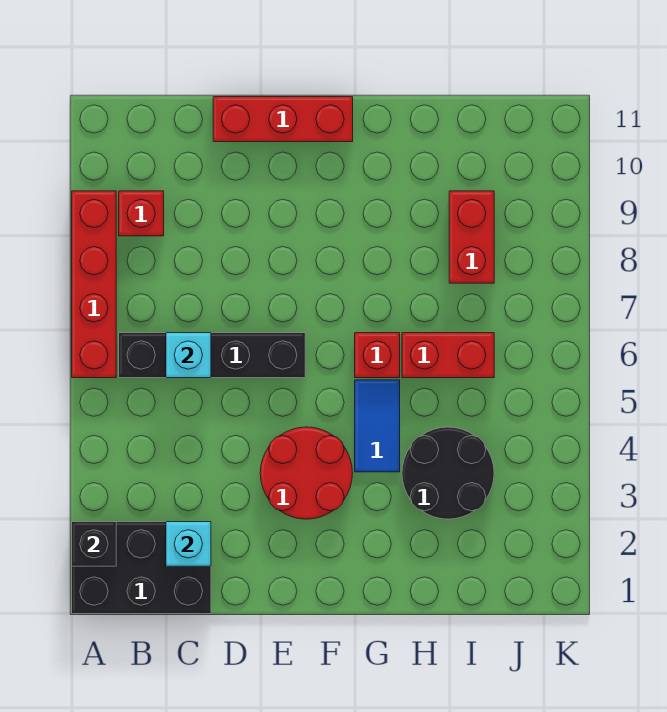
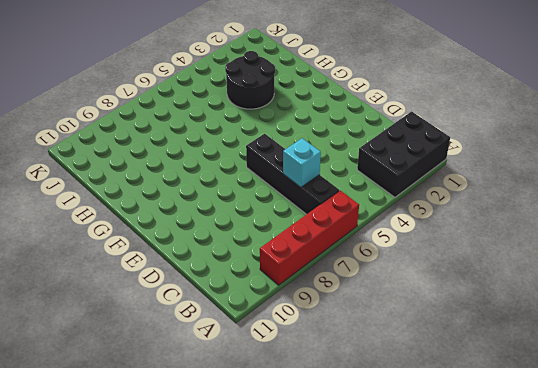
black 2x3 brick [357,111,450,197] -> black 2x3 brick turned to [72,522,211,614]
none -> red 1x1 brick [119,191,164,236]
none -> red 1x3 brick [213,97,353,142]
none -> red 2x2 round brick [260,427,353,519]

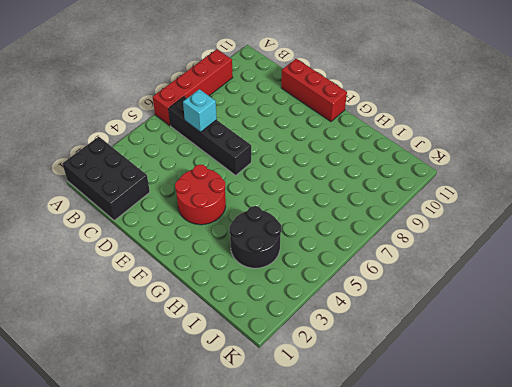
none -> red 1x1 brick [119,191,164,236]
none -> blue 1x2 tile [355,380,400,472]
none -> red 1x1 brick [355,333,400,378]

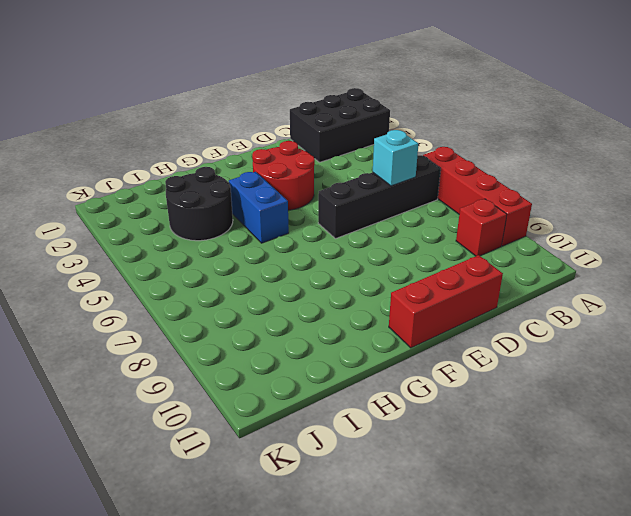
blue 1x2 brick [229,172,289,243] -> blue 1x2 tile [355,380,400,472]
none -> red 1x1 brick [355,333,400,378]
none -> red 1x2 brick [402,333,494,378]
none -> red 1x2 brick [449,191,494,283]

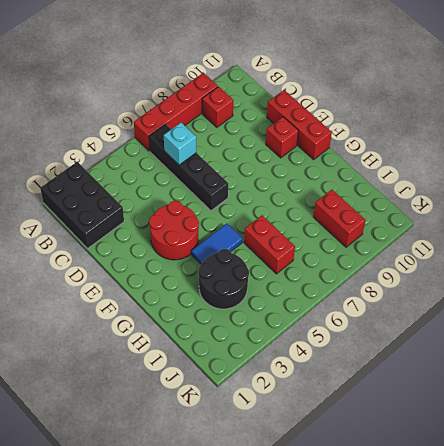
red 1x1 brick [266,117,298,158] -> red 1x1 brick moved to [355,333,400,378]
red 1x2 brick [313,190,365,247] -> red 1x2 brick turned to [449,191,494,283]
none -> black 1x1 brick [72,522,116,566]
none -> cyan 1x1 brick [166,522,211,566]

